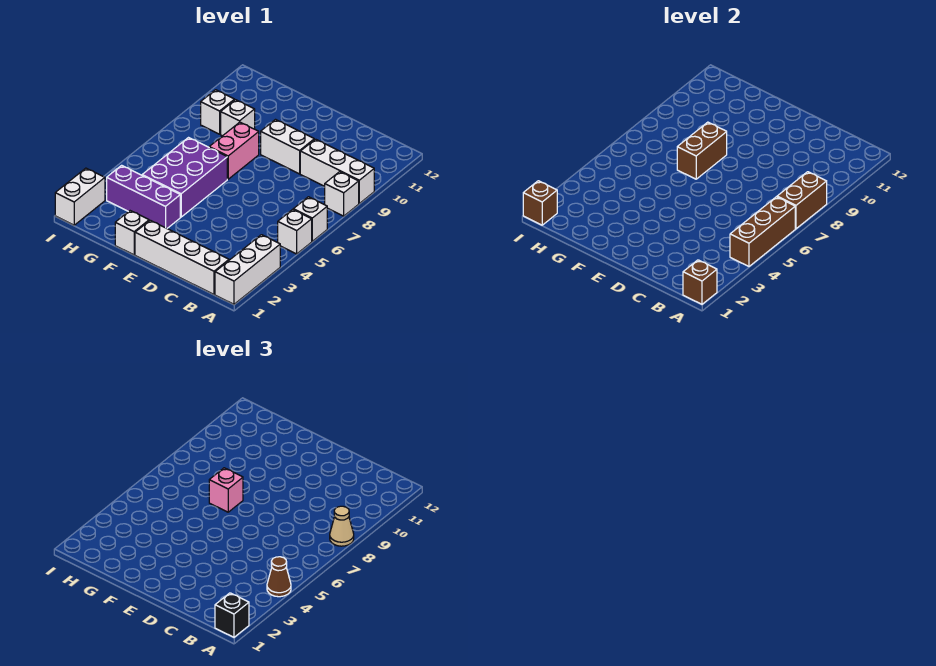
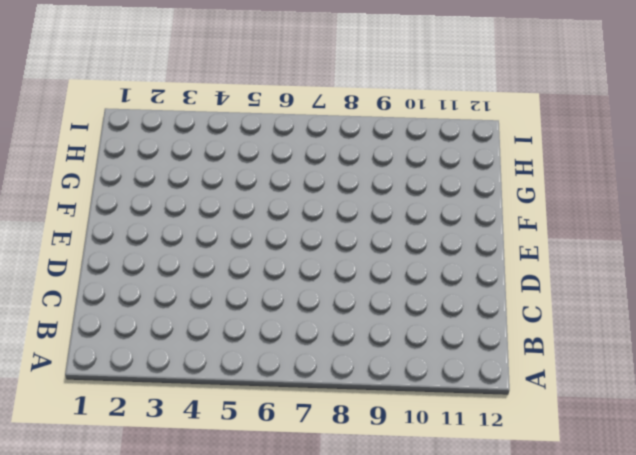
none -> white 1x3 brick [215,235,280,304]
none -> white 1x1 brick [278,209,312,254]
none -> white 1x1 brick [293,197,327,241]

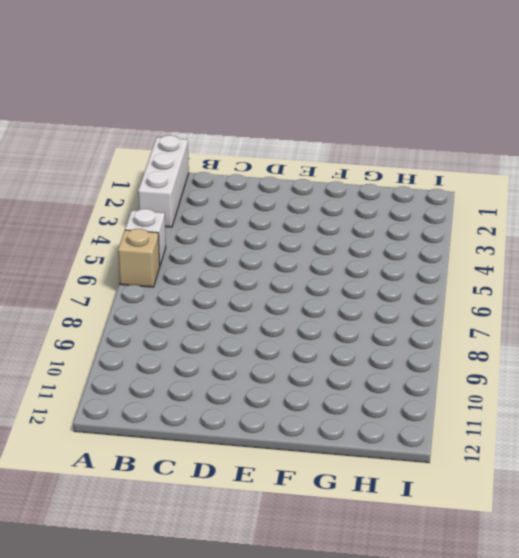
tan 1x1 brick [118,229,160,287] -> white 1x1 brick [293,197,327,241]
none -> white 1x1 brick [325,172,359,216]
none -> white 1x3 brick [300,139,374,203]
none -> white 1x4 brick [135,220,229,294]

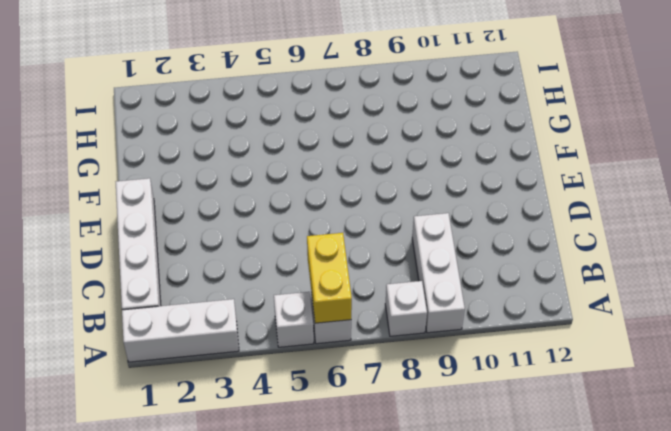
yellow 1x2 brick [307,233,352,323] -> brown 1x3 brick [730,197,795,266]
none -> white 1x2 brick [261,120,314,174]
none -> white 1x1 brick [115,211,149,255]
none -> purple 1x3 brick [107,165,180,228]

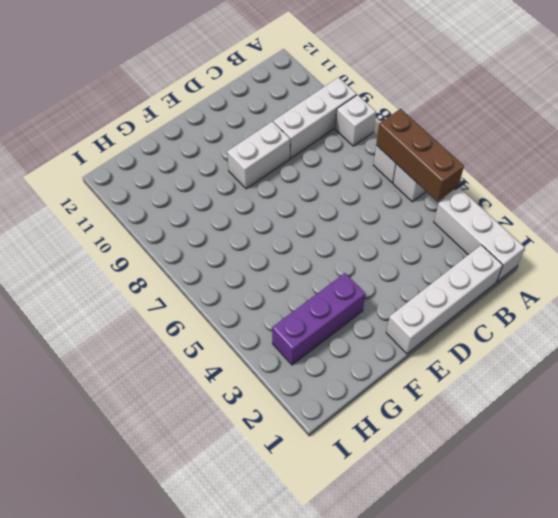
none -> white 1x1 brick [115,211,149,255]
none -> purple 2x3 brick [142,138,227,217]
none -> pink 1x2 brick [209,122,259,179]

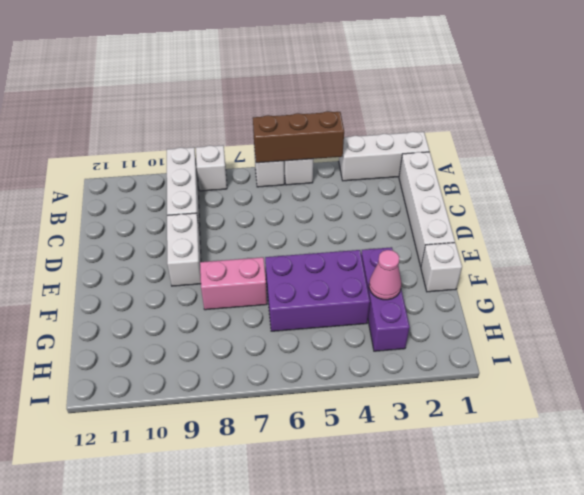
pink 1x1 cone [369,250,401,300] -> none
none -> white 1x1 brick [221,100,255,136]
none -> white 1x1 brick [201,90,235,134]
none -> white 1x2 brick [55,168,105,225]

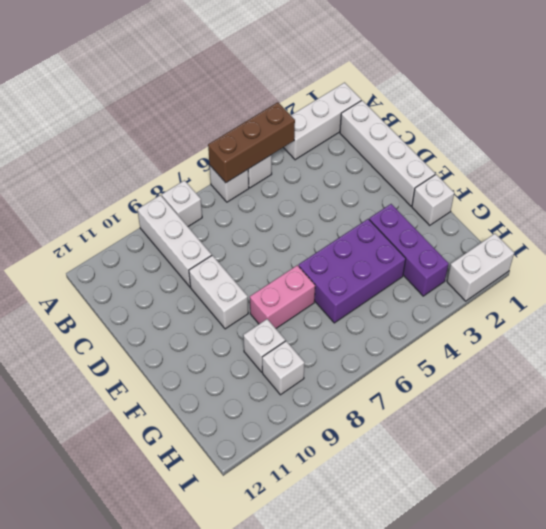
none -> brown 1x1 brick [683,260,717,304]
none -> brown 1x2 brick [777,172,827,229]
none -> brown 1x2 brick [677,122,727,179]

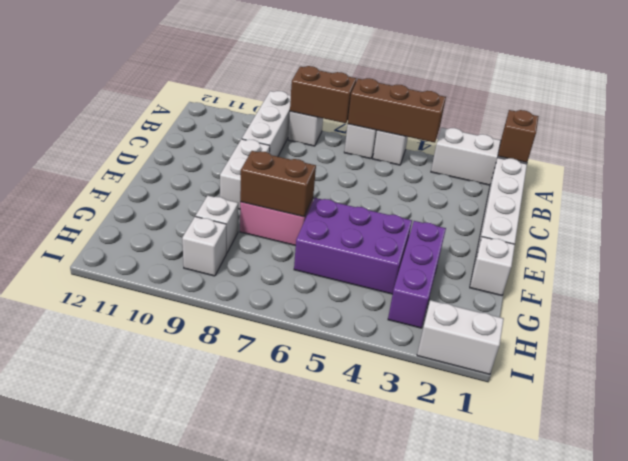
none -> brown 1x1 brick [523,181,557,225]
none -> black 1x1 brick [215,593,249,637]
none -> brown 1x1 cone [267,557,291,597]

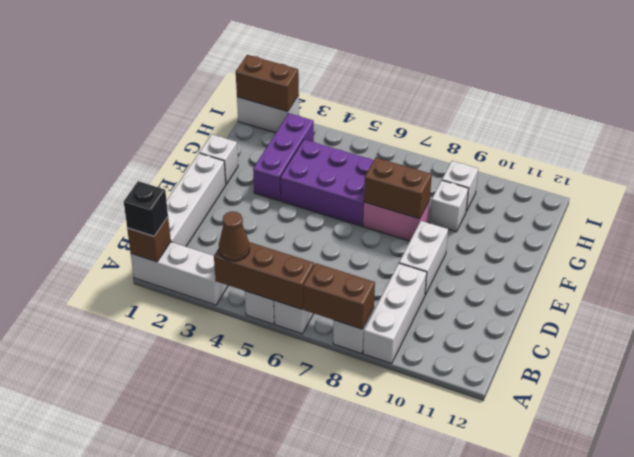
brown 1x2 brick [236,55,299,112] -> brown 1x1 brick [523,181,557,225]
none -> tan 1x1 cone [330,506,354,546]
none -> pink 1x1 brick [209,468,243,512]

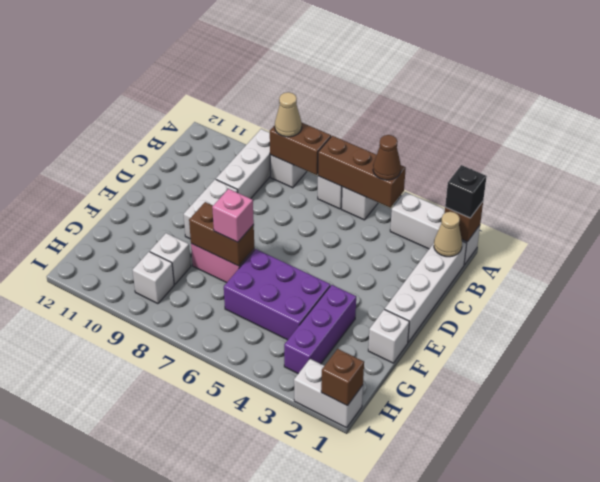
tan 1x1 cone [434,212,462,257] -> none

